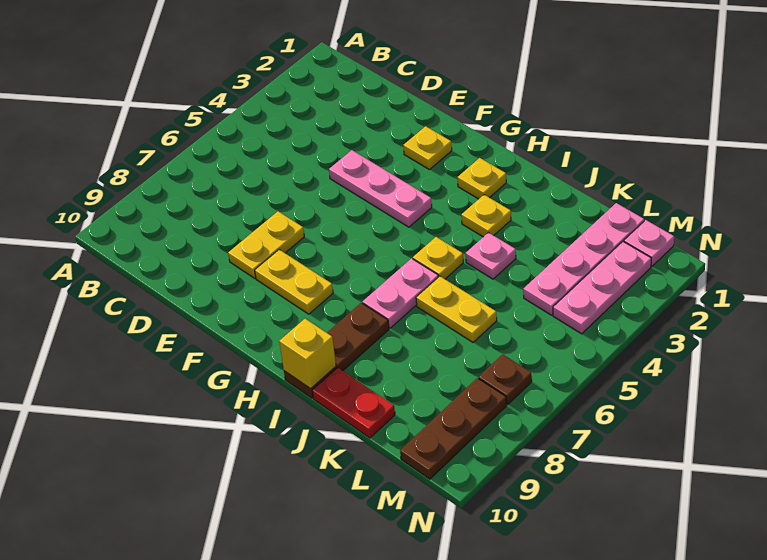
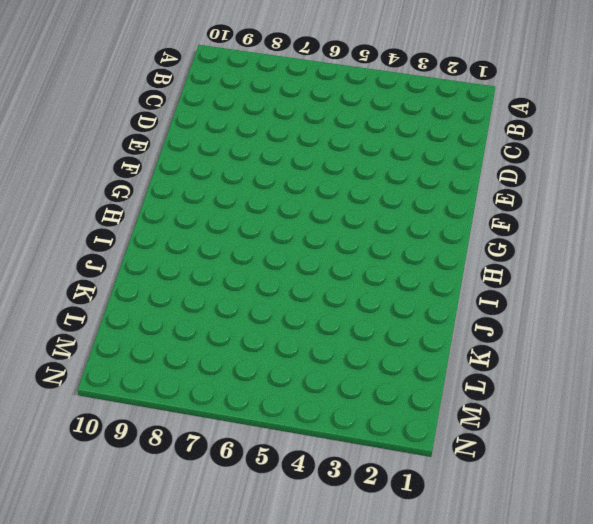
none -> pink 1x3 plate [329,150,432,227]
none -> yellow 1x2 plate [228,211,304,278]
none -> yellow 1x1 plate [403,126,452,169]

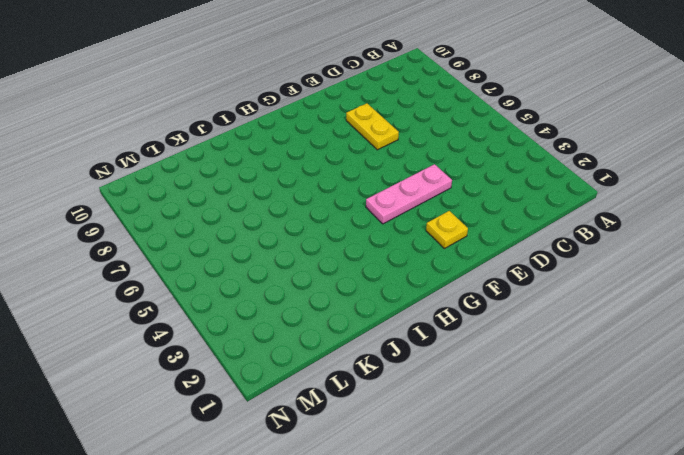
none -> yellow 1x2 plate [255,250,333,314]
none -> yellow 1x1 plate [457,158,506,199]
none -> yellow 1x1 plate [461,195,511,237]

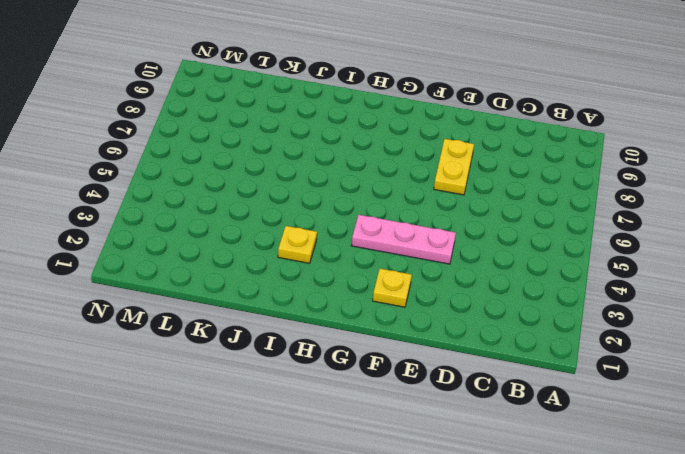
none -> yellow 1x2 plate [255,250,333,314]
none -> yellow 1x1 plate [457,158,506,199]
none -> yellow 1x1 plate [413,237,463,279]

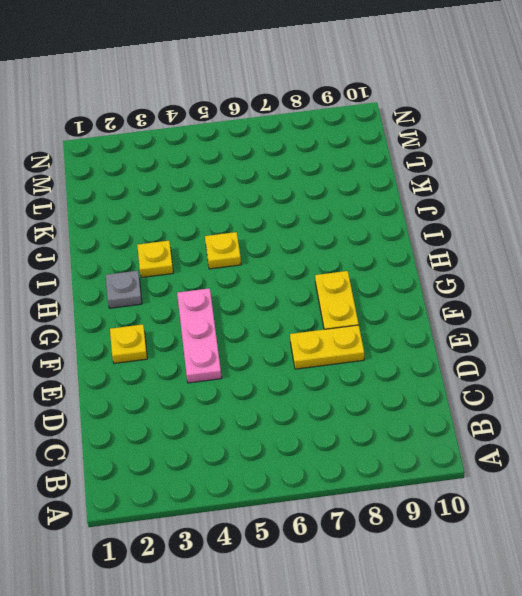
grey 1x1 plate [106,271,142,308] -> yellow 1x1 plate [457,158,506,199]
none -> pink 1x2 plate [363,258,438,328]
none -> brown 1x3 plate [284,303,389,398]
none -> pink 1x1 plate [466,232,516,279]

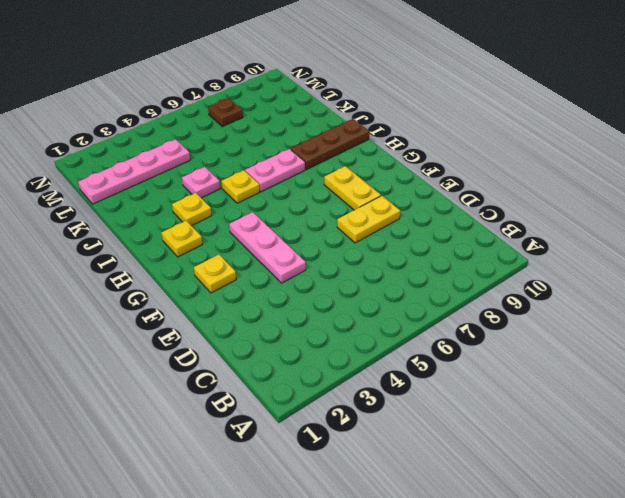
none -> yellow 1x2 plate [416,276,497,342]
none -> red 1x2 plate [312,368,395,438]
none -> pink 1x1 plate [624,220,674,266]

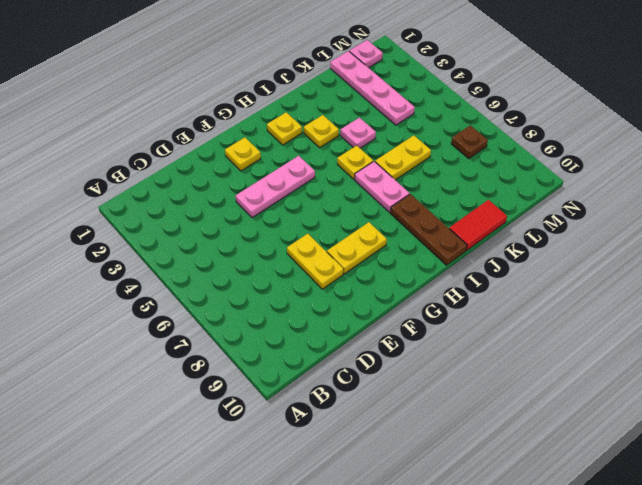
red 1x2 tile [449,200,507,250] -> red 1x2 plate [312,368,395,438]
none -> pink 1x3 plate [553,242,651,334]
none -> brown 1x3 plate [400,378,506,479]
none -> yellow 1x1 brick [279,319,336,389]

